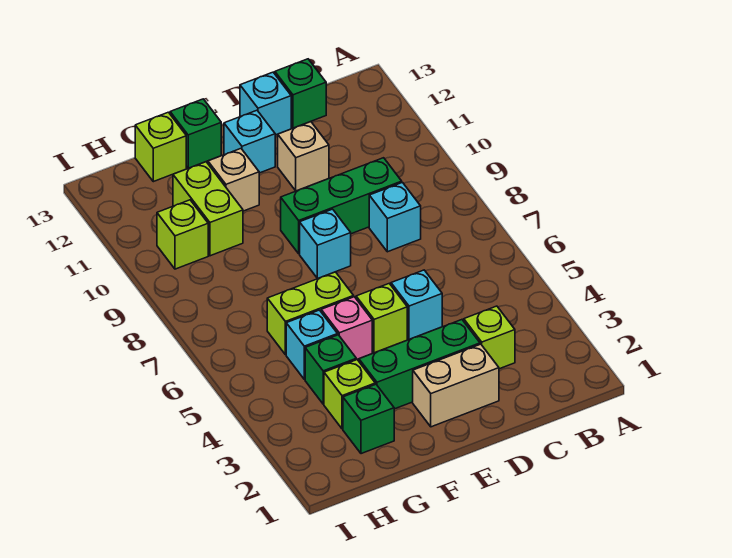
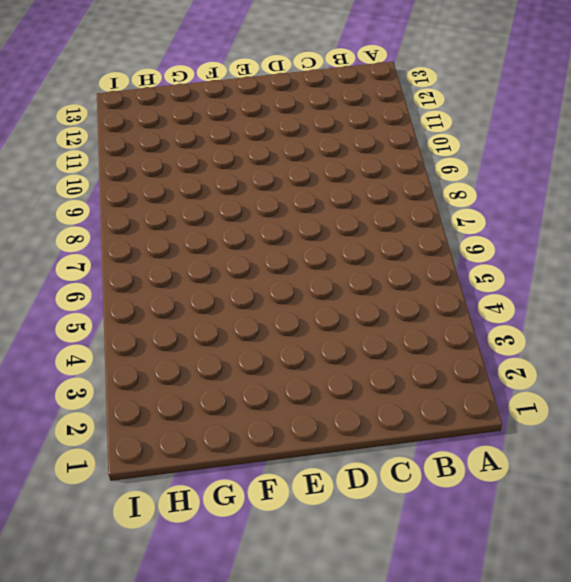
none -> lime 1x1 brick [464,306,515,369]
none -> cyan 1x1 brick [369,183,421,252]
none -> green 1x3 brick [281,158,402,254]

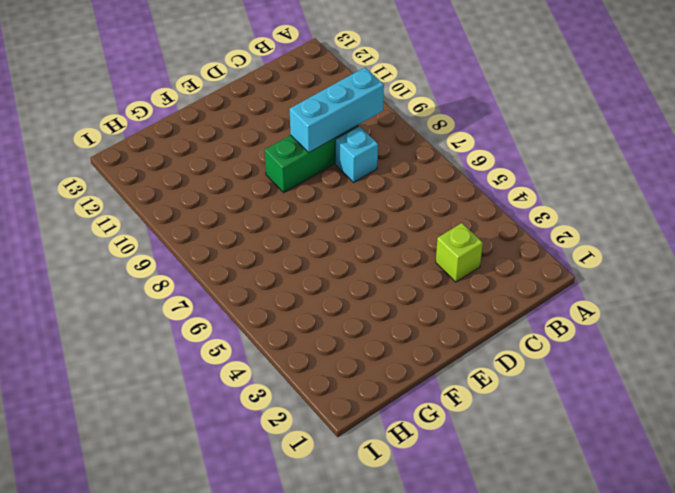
cyan 1x3 brick [290,68,384,152] -> none
none -> green 1x1 brick [275,59,326,128]
none -> tan 1x2 brick [413,344,499,427]
none -> green 1x3 brick [359,320,480,409]

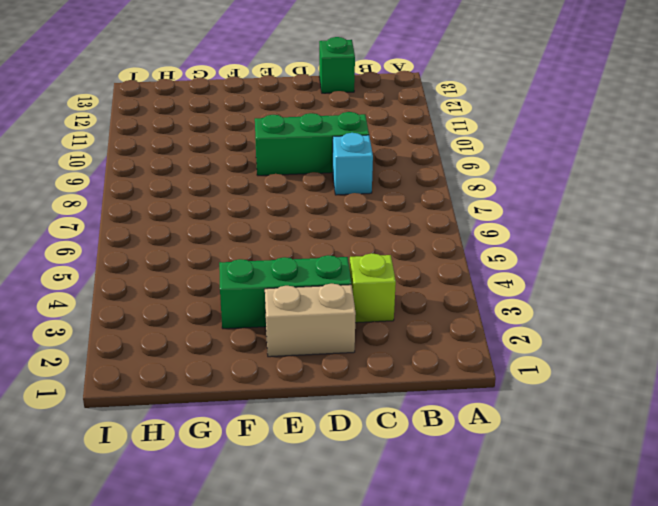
none -> cyan 1x1 brick [391,270,442,339]
none -> tan 1x1 brick [278,122,329,191]
none -> cyan 1x1 brick [240,72,291,135]

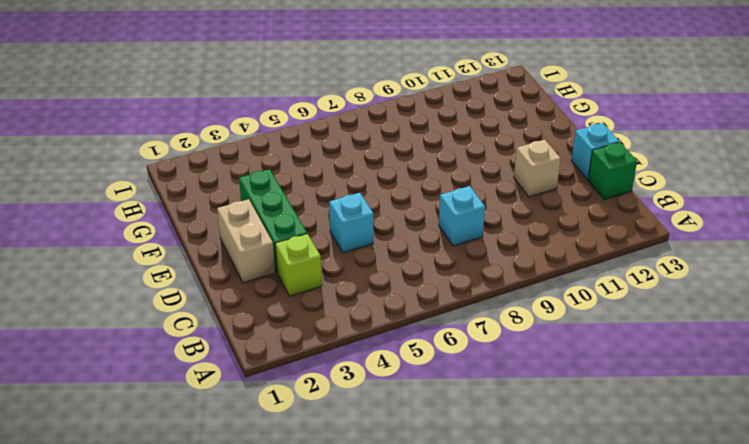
none -> green 1x3 brick [281,158,402,254]
none -> lime 1x1 brick [356,284,407,353]
none -> cyan 1x1 brick [300,209,351,279]

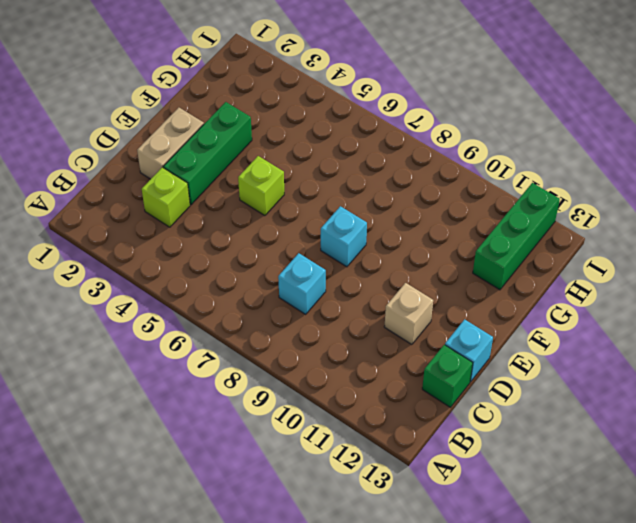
green 1x3 brick [473,183,560,290] -> green 1x3 brick moved to [281,158,402,254]
none -> cyan 1x1 brick [391,270,442,339]
none -> cyan 1x1 brick [224,110,275,173]
none -> pink 1x1 brick [321,297,372,360]

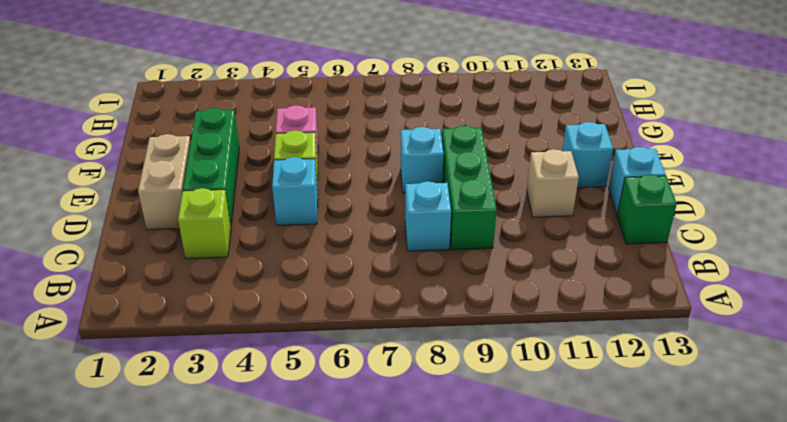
none -> lime 1x2 brick [267,272,354,355]
none -> tan 1x1 brick [208,149,259,211]
none -> green 1x1 brick [170,99,221,168]

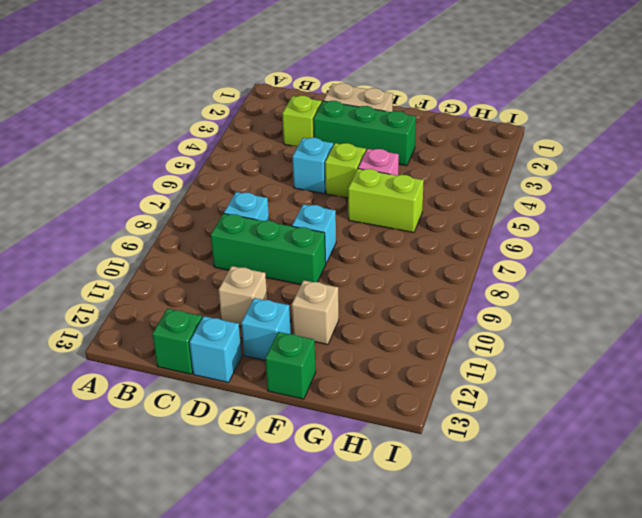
none -> green 1x1 brick [343,384,394,454]
none -> lime 1x1 brick [324,360,375,429]
none -> green 1x1 brick [305,335,356,404]

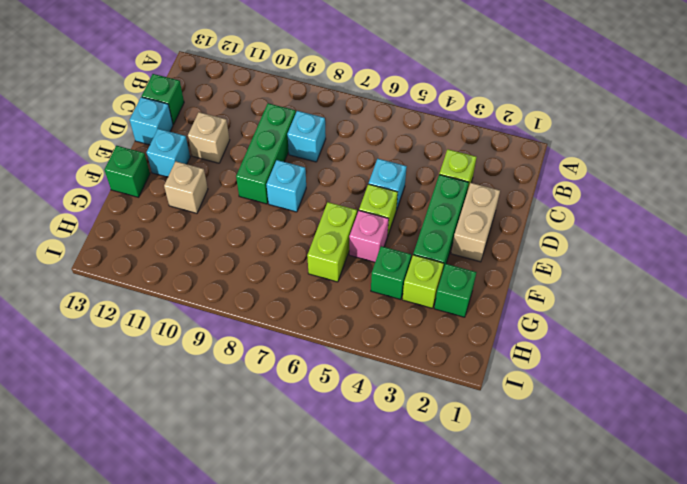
none -> cyan 1x1 brick [286,310,338,379]
none -> lime 1x2 brick [173,162,243,256]
none -> lime 1x1 brick [135,112,186,182]

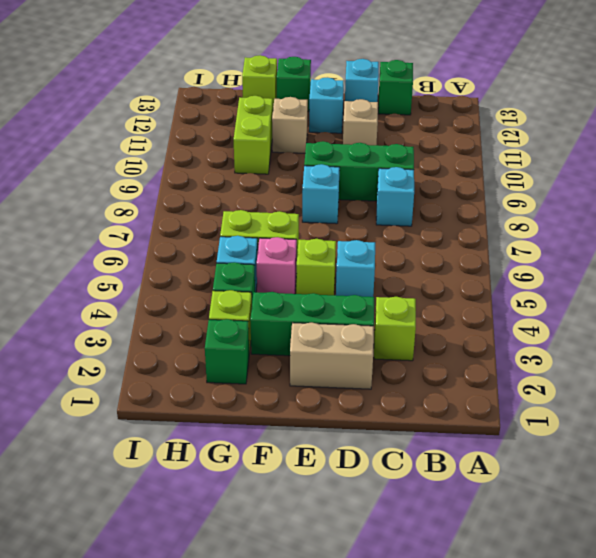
none -> lime 1x1 brick [157,200,208,269]

